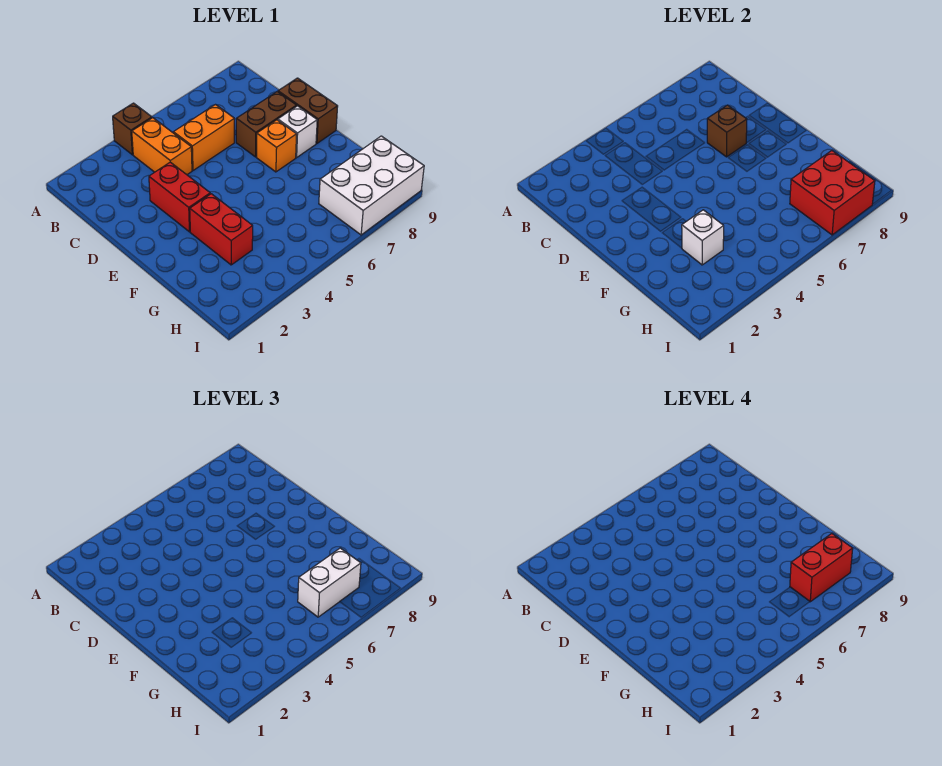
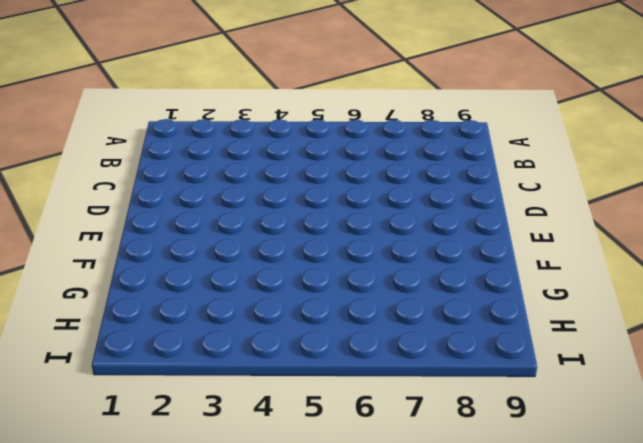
none -> brown 1x1 brick [113,103,152,155]
none -> orange 1x2 brick [132,118,192,175]
none -> orange 1x2 brick [173,105,234,170]

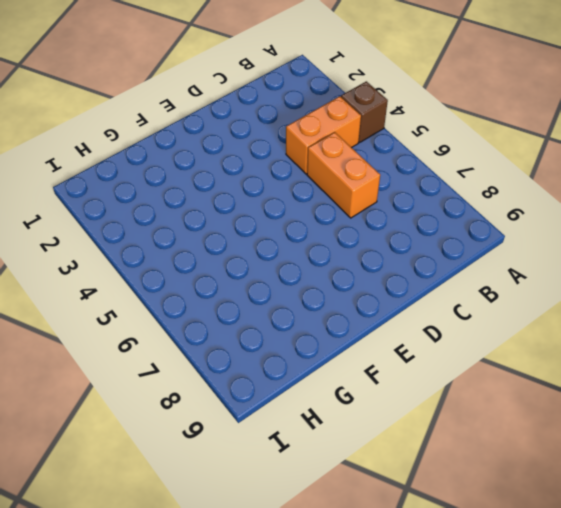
none -> red 1x2 brick [149,162,210,232]
none -> brown 1x2 brick [236,92,297,157]
none -> brown 1x2 brick [278,78,338,143]

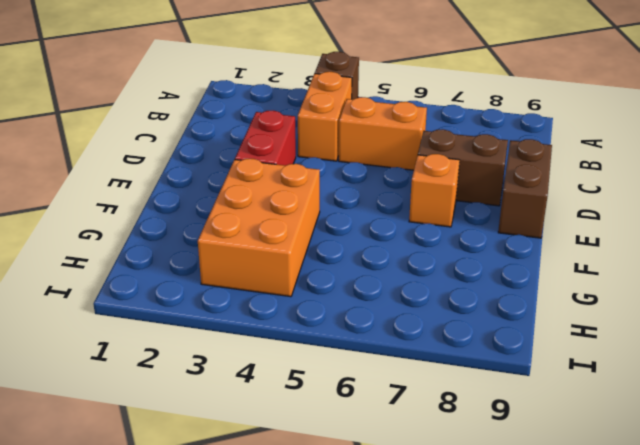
orange 2x3 brick [198,159,320,297] -> red 1x2 brick [190,194,253,265]
none -> white 1x1 brick [278,106,317,157]
none -> white 2x3 brick [319,136,424,235]
none -> brown 1x1 brick [707,105,747,157]

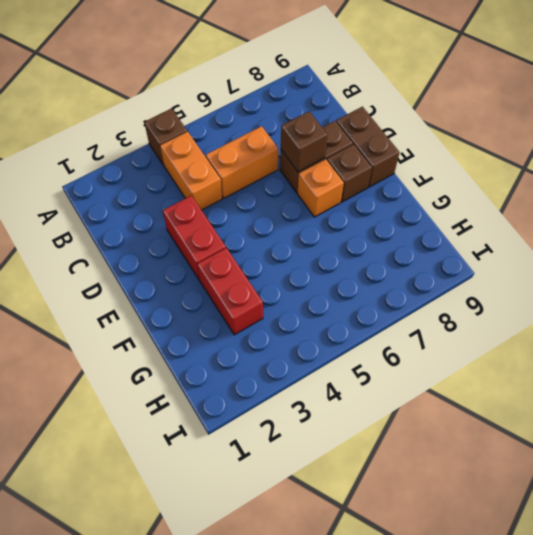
brown 1x1 brick [327,144,372,202] -> white 1x1 brick [278,106,317,157]
none -> white 2x3 brick [319,136,424,235]
none -> white 1x1 brick [682,210,724,265]
none -> red 2x2 brick [790,151,875,235]

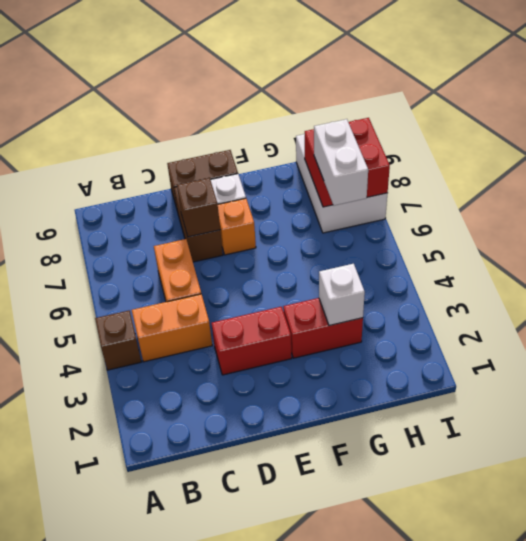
none -> red 1x2 brick [790,534,853,602]

